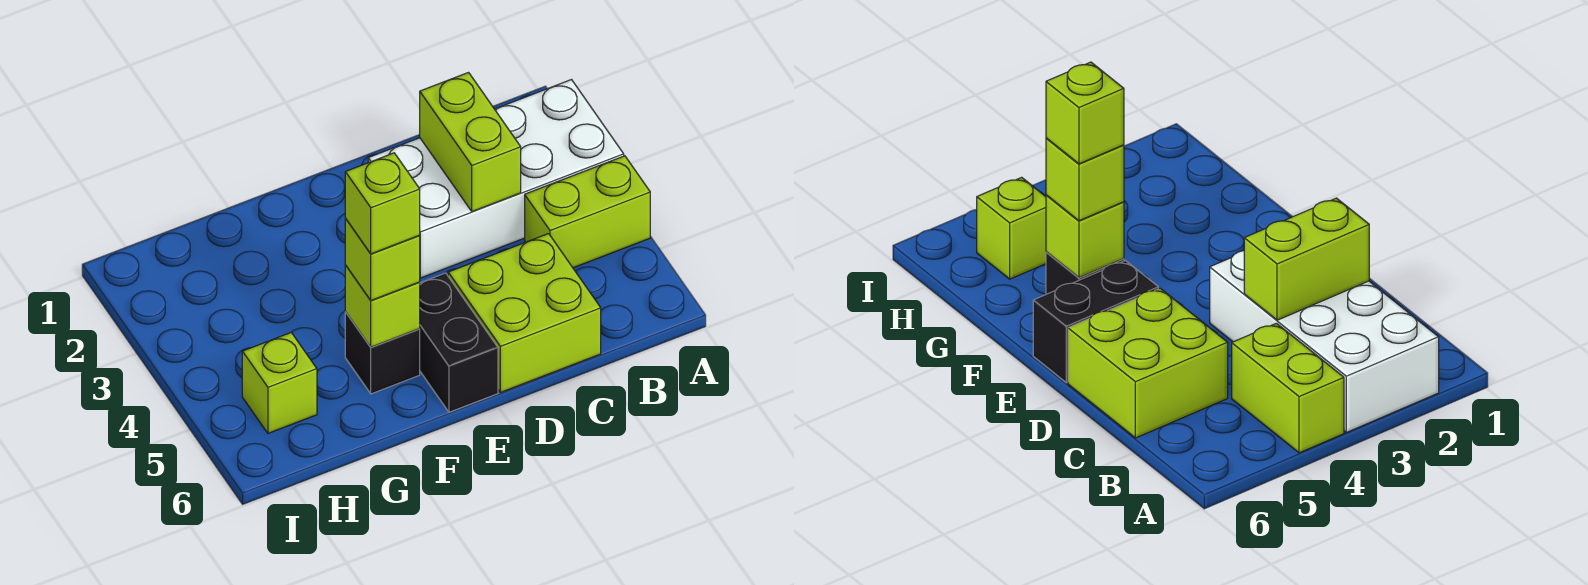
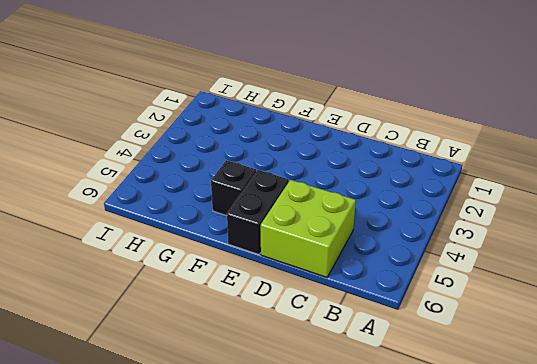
none -> white 2x4 brick [368,80,624,278]
none -> lime 1x2 brick [525,156,650,268]

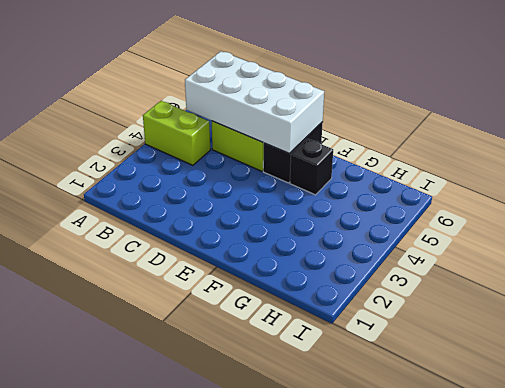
white 2x4 brick [185,51,324,154] -> white 2x4 brick moved to [368,80,624,278]
none -> lime 1x1 brick [242,332,317,433]
none -> lime 1x2 brick [420,73,521,212]

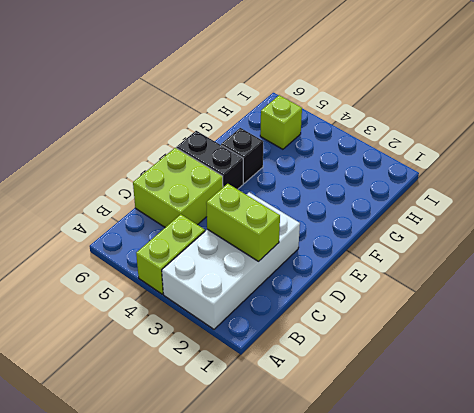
none -> lime 1x1 brick [345,265,420,347]
none -> lime 1x1 brick [345,219,420,300]

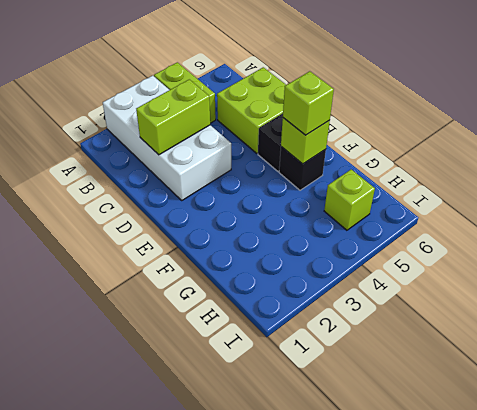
none -> lime 1x1 brick [345,153,420,254]

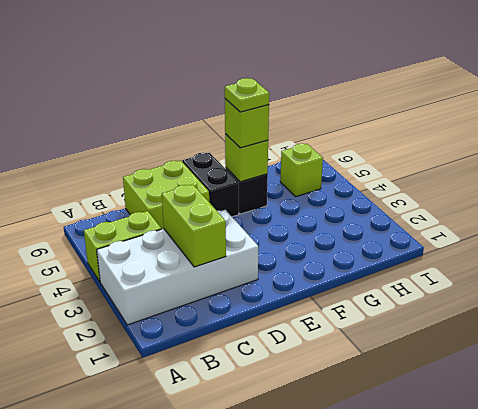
lime 1x1 plate [225,78,269,112] -> lime 1x1 brick [345,153,420,254]

